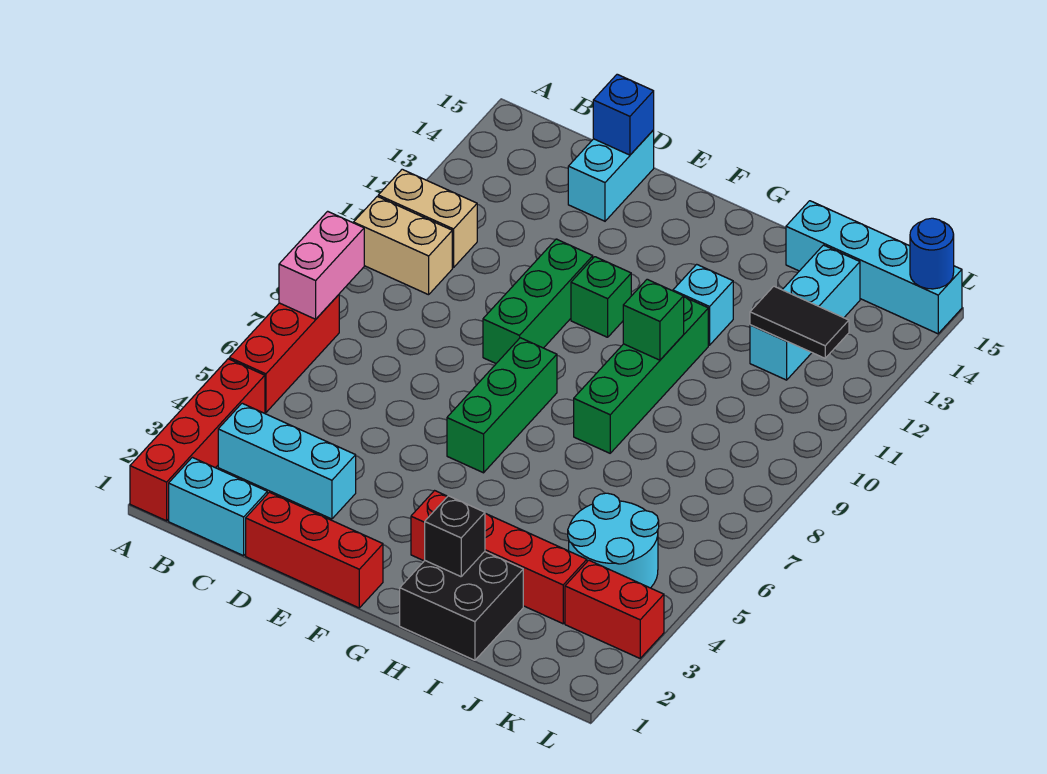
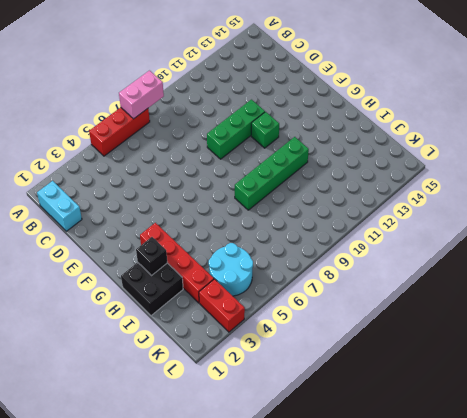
none -> red 1x4 brick [130,359,265,521]
none -> tan 1x2 brick [354,196,452,295]
none -> tan 1x2 brick [378,169,477,268]

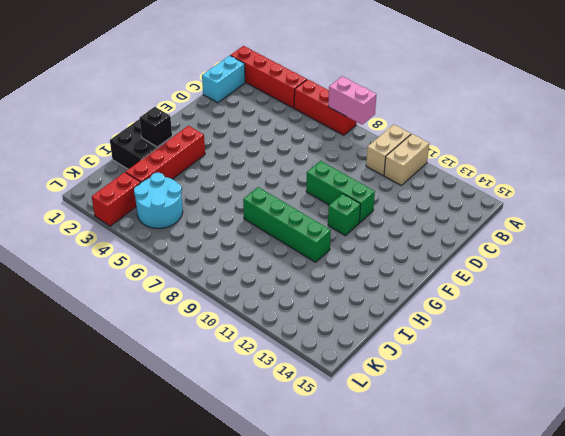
none -> cyan 1x3 brick [218,403,356,519]
none -> red 1x3 brick [246,492,383,608]
none -> cyan 1x2 brick [568,130,654,221]

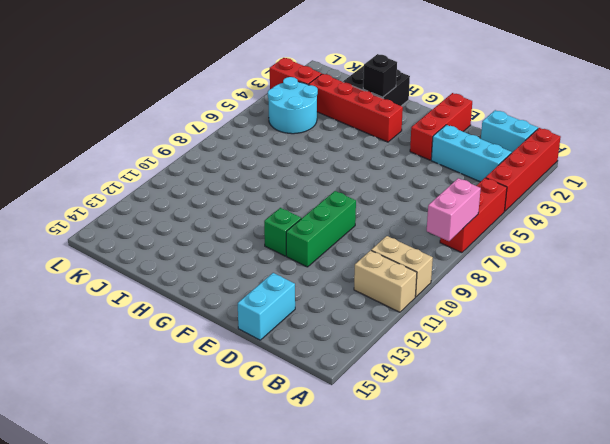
red 1x3 brick [410,93,472,160] -> red 1x3 brick turned to [246,492,383,608]
none -> green 1x3 brick [447,338,557,473]
none -> green 1x4 brick [574,297,708,453]
none -> cyan 1x1 brick [673,264,733,345]

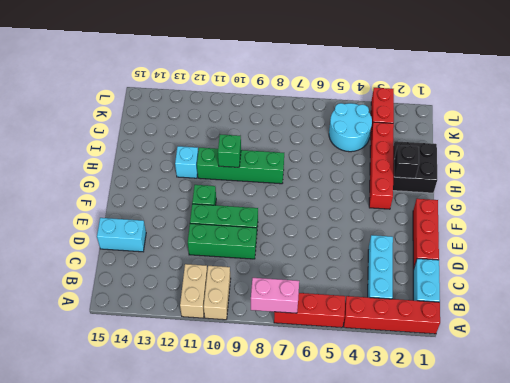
green 1x3 brick [188,224,256,259] -> green 1x3 brick moved to [447,338,557,473]
none -> cyan 1x4 brick [786,201,962,334]
none -> cyan 1x3 brick [750,245,860,380]
none -> blue 1x1 brick [593,74,654,155]

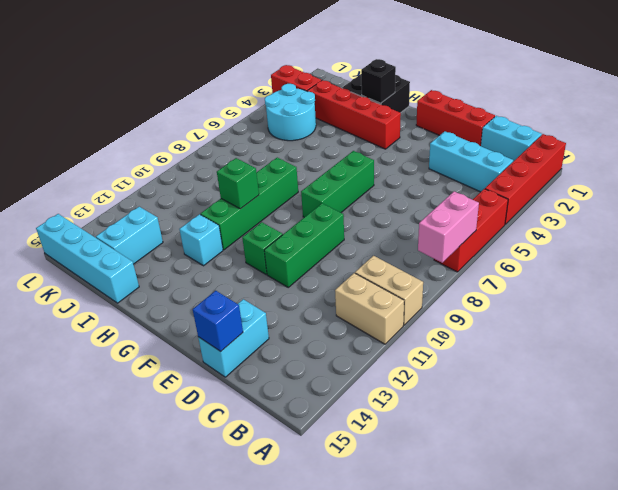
cyan 1x2 brick [96,207,163,264] -> cyan 1x3 brick [750,245,860,380]
none -> black 1x2 tile [750,286,849,358]
none -> blue 1x1 round brick [910,218,954,289]

